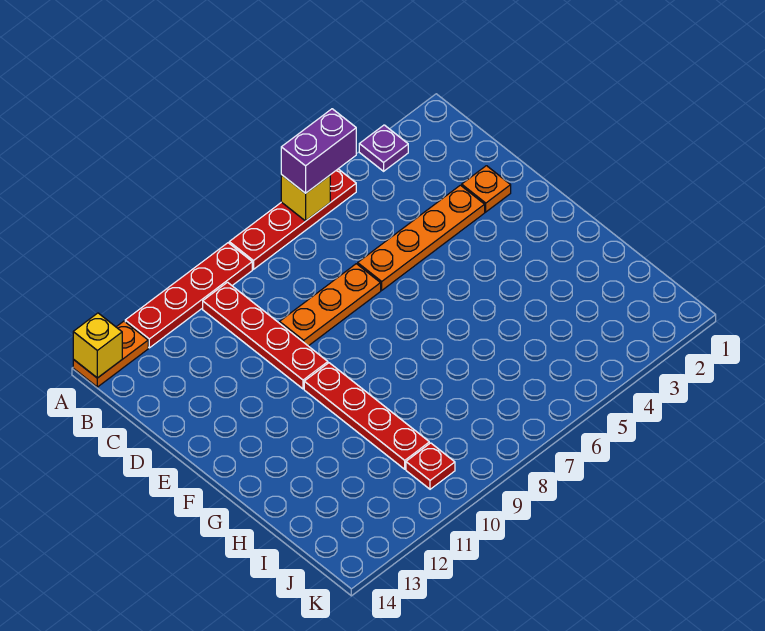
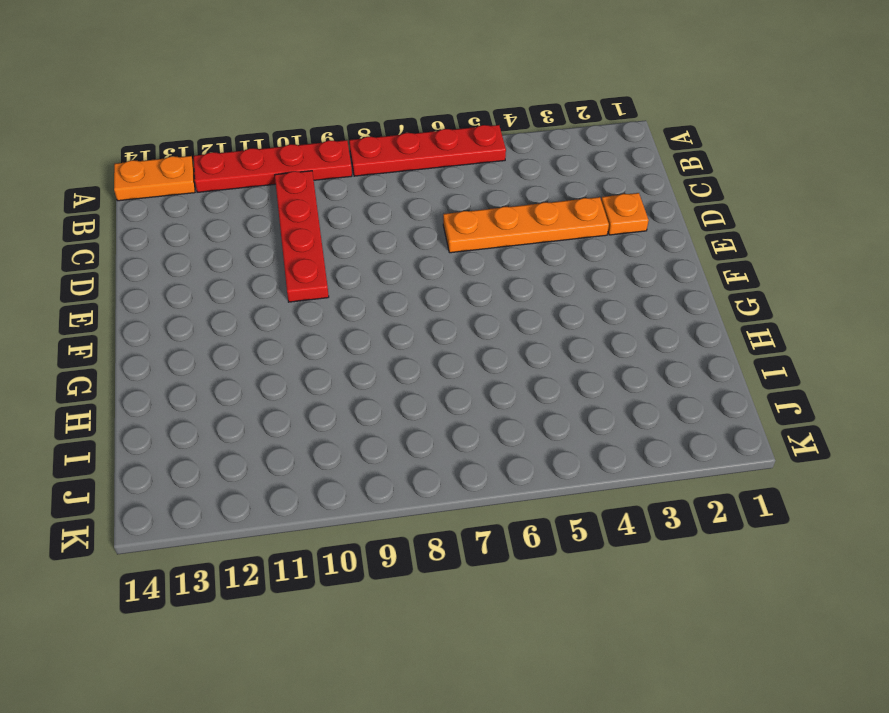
none -> purple 1x1 plate [359,125,408,171]
none -> orange 1x3 plate [280,264,381,346]
none -> red 1x4 plate [304,363,429,469]

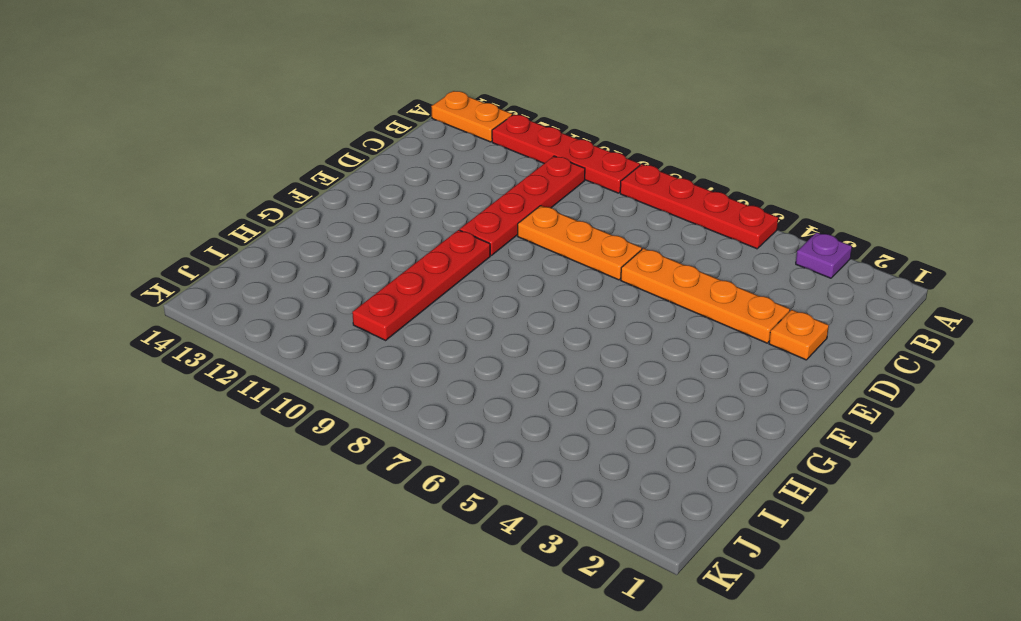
none -> red 1x1 plate [406,443,455,489]
none -> yellow 1x1 brick [281,175,330,221]
none -> yellow 1x1 brick [73,313,122,378]

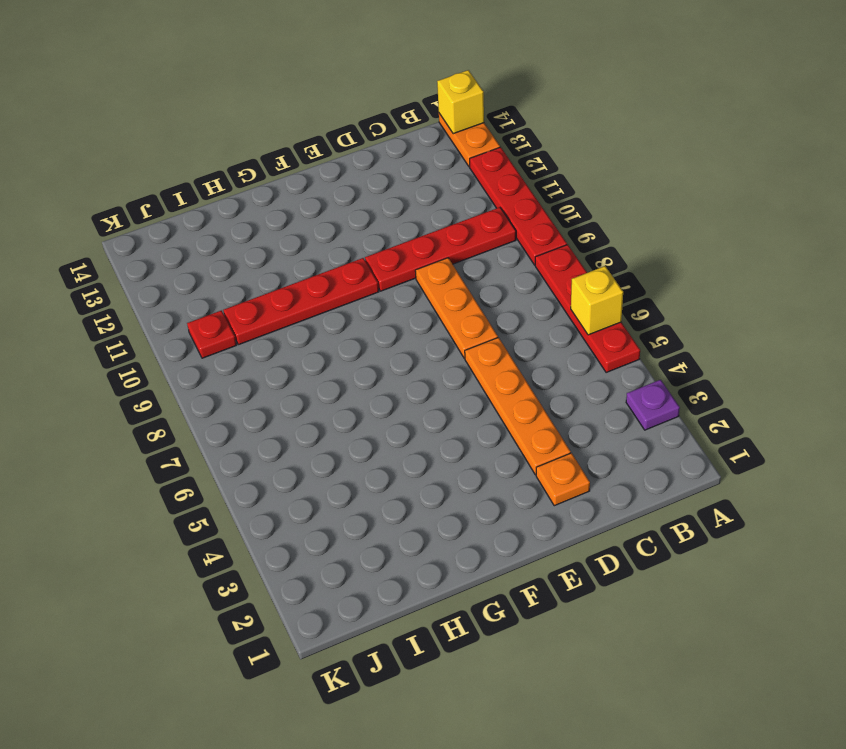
none -> purple 1x2 brick [281,109,356,193]

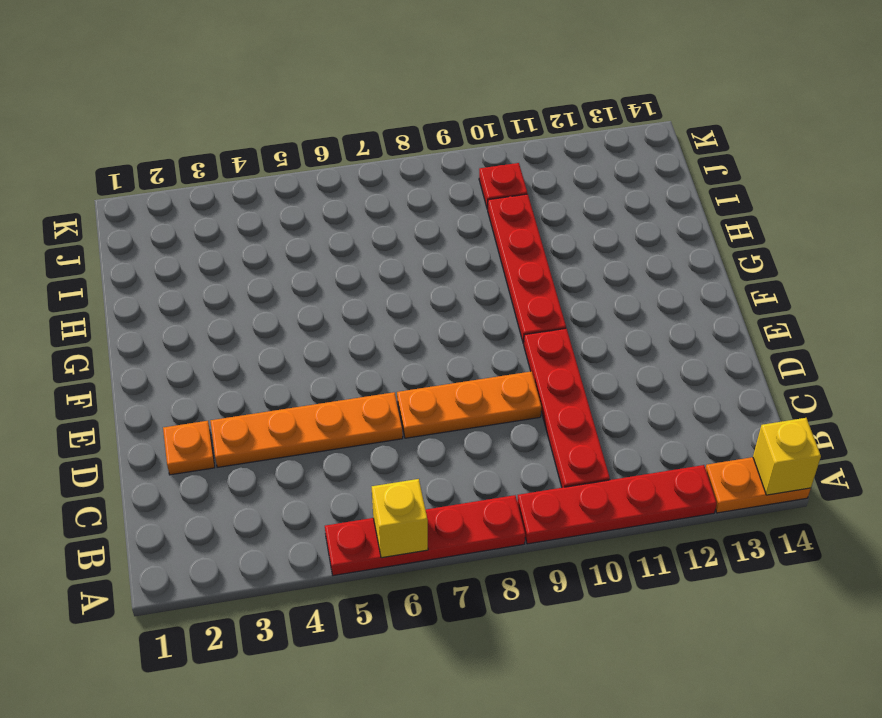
none -> purple 1x1 plate [359,125,408,171]
none -> purple 1x2 brick [281,109,356,193]

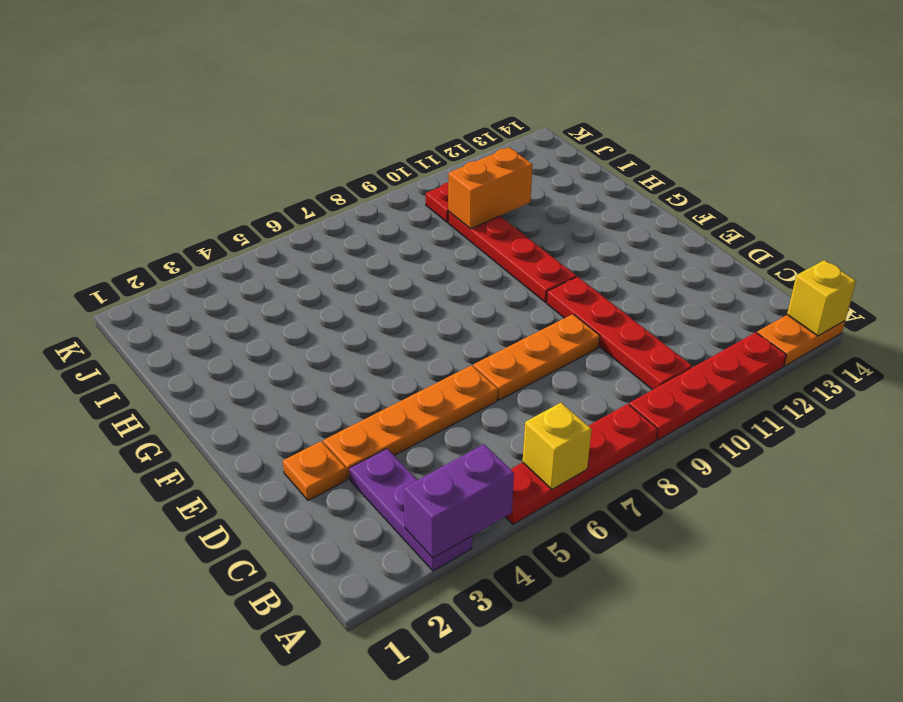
purple 1x3 plate [349,449,472,571] -> purple 1x1 plate [359,125,408,171]
purple 1x2 brick [404,444,514,558] -> purple 1x2 brick moved to [281,109,356,193]
orange 1x2 brick [448,147,533,229] -> none

